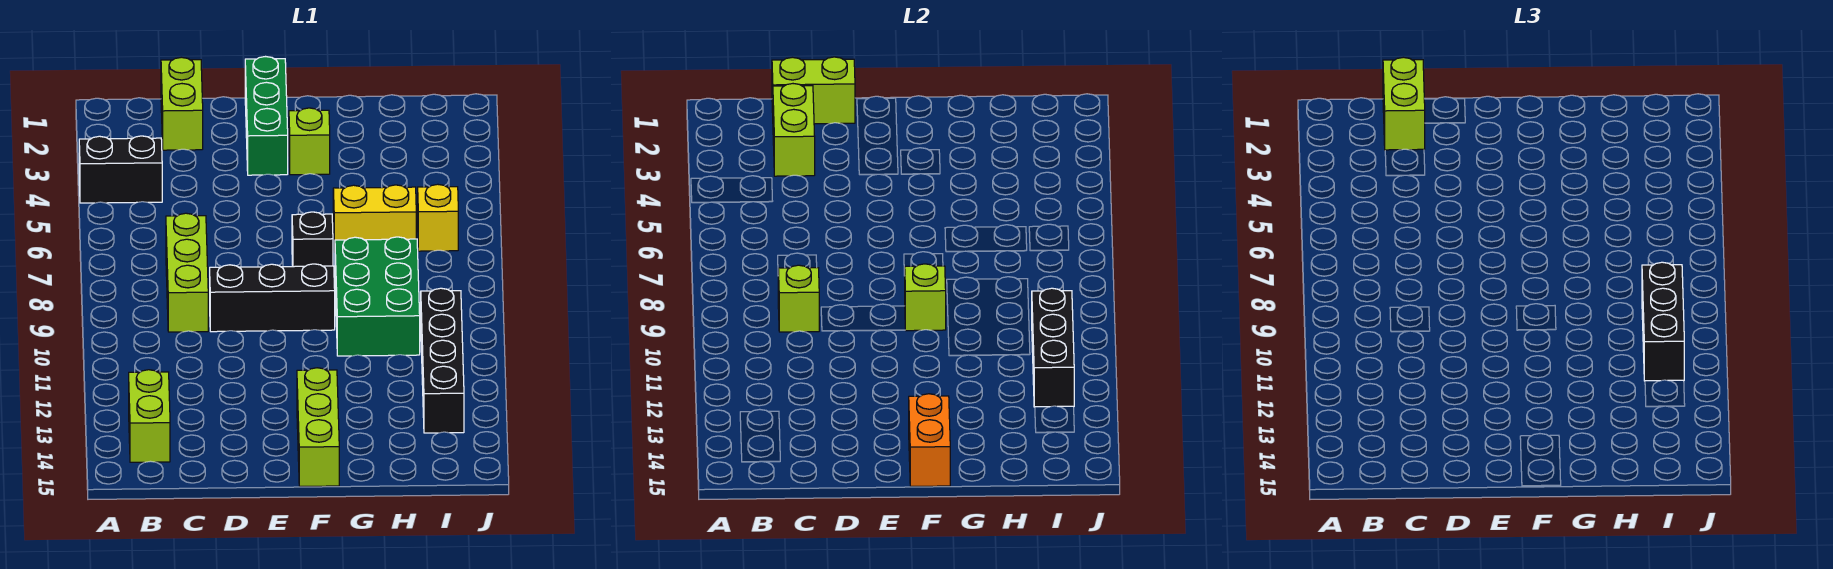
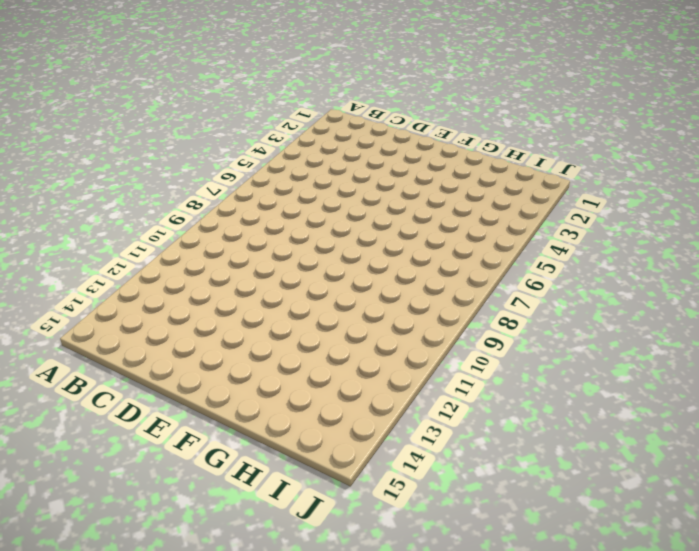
none -> black 1x2 brick [79,136,162,203]
none -> lime 1x2 brick [129,370,170,462]
none -> lime 1x2 brick [161,57,203,150]

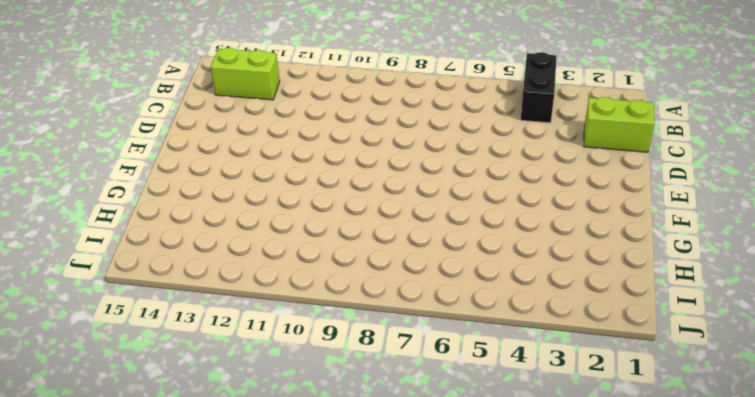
none -> lime 1x3 brick [166,213,208,332]
none -> black 1x3 brick [210,264,335,332]
none -> green 1x3 brick [245,57,288,175]

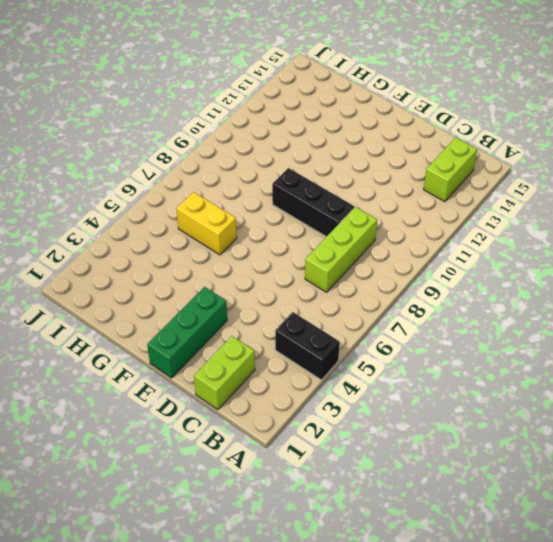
none -> lime 1x1 brick [289,108,330,175]
none -> black 1x1 brick [292,212,333,267]
none -> lime 1x3 brick [297,368,339,486]

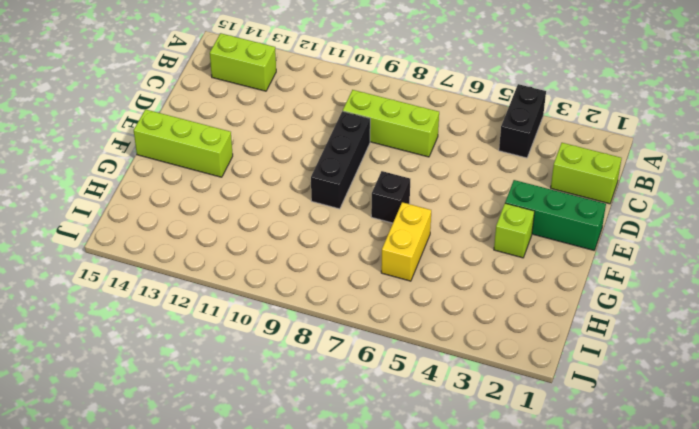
none -> green 2x3 brick [335,237,420,356]
none -> yellow 1x1 brick [418,184,458,251]
none -> black 1x4 brick [421,288,464,433]

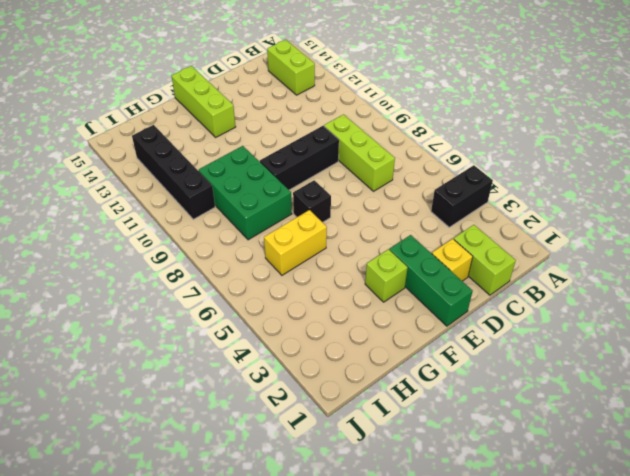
yellow 1x1 brick [432,239,473,281] -> yellow 1x1 brick moved to [418,184,458,251]
none -> lime 1x2 brick [772,57,855,124]
none -> lime 1x2 brick [773,84,815,176]
none -> lime 1x1 brick [778,265,819,332]

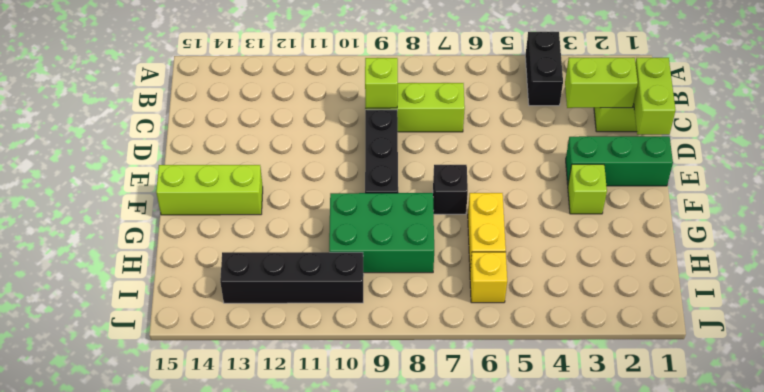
none -> lime 1x2 brick [129,370,170,462]
none -> lime 1x1 brick [904,264,946,331]
none -> orange 1x2 brick [909,394,950,486]

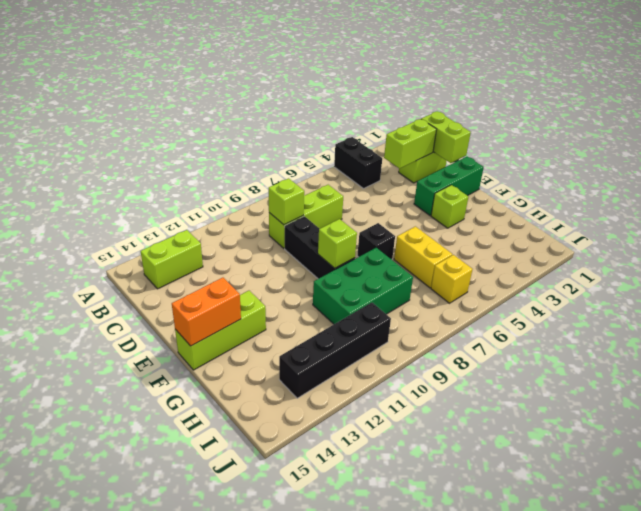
none -> black 1x3 brick [1032,288,1074,407]
none -> lime 1x2 brick [1383,57,1425,150]
none -> black 1x3 brick [1642,262,1684,381]

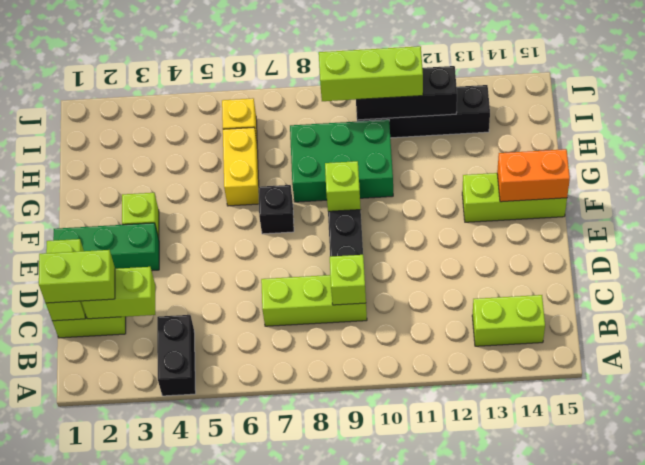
lime 1x3 brick [319,46,423,101] -> black 1x3 brick [1642,262,1684,381]

